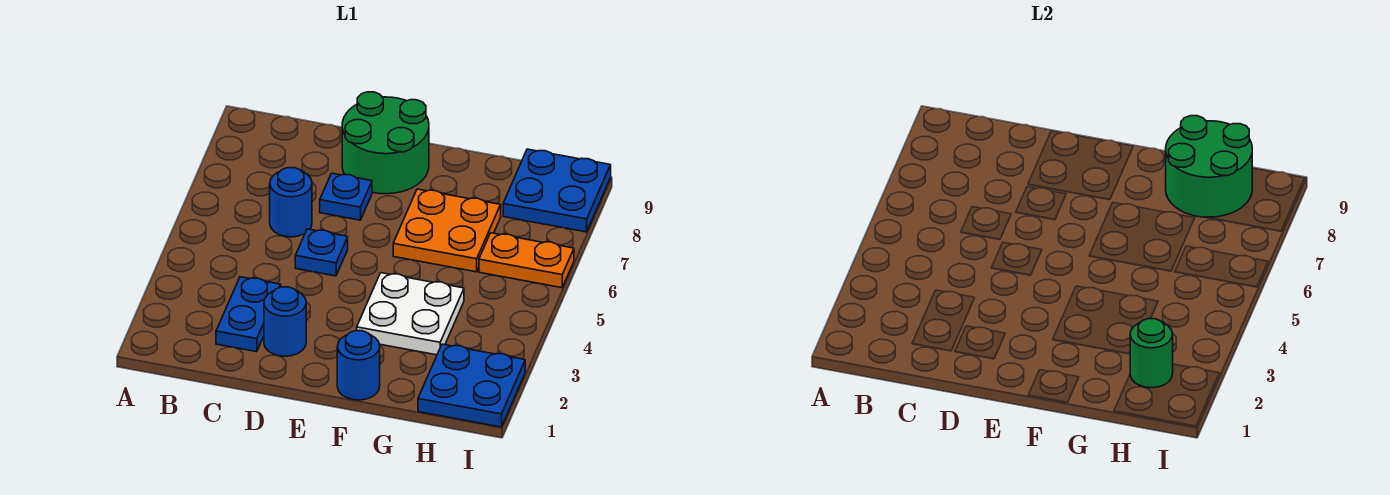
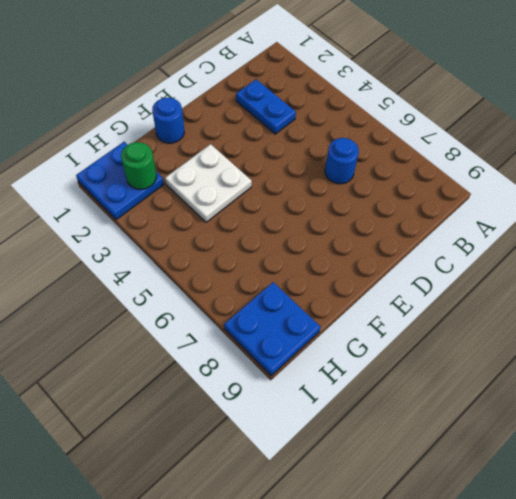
none -> blue 1x1 round brick [264,287,306,356]
none -> blue 1x1 plate [295,229,348,276]
none -> blue 1x1 plate [320,173,372,220]

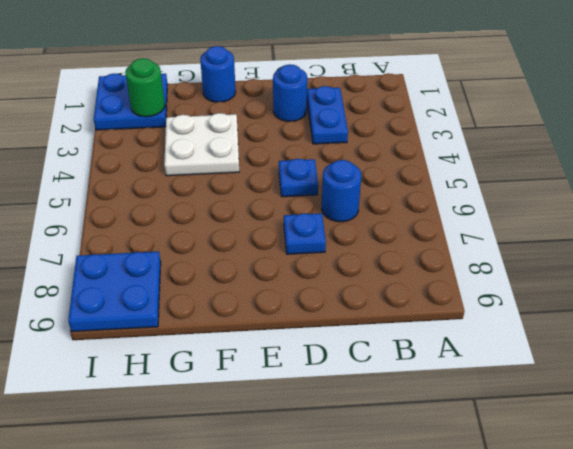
none -> green 2x2 round brick [342,92,429,194]
none -> orange 2x2 plate [393,189,501,272]
none -> orange 1x2 plate [479,233,574,288]

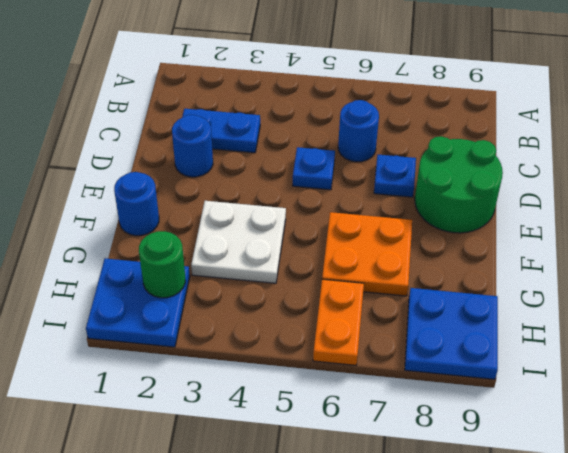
none -> green 2x2 round brick [1166,116,1252,217]

